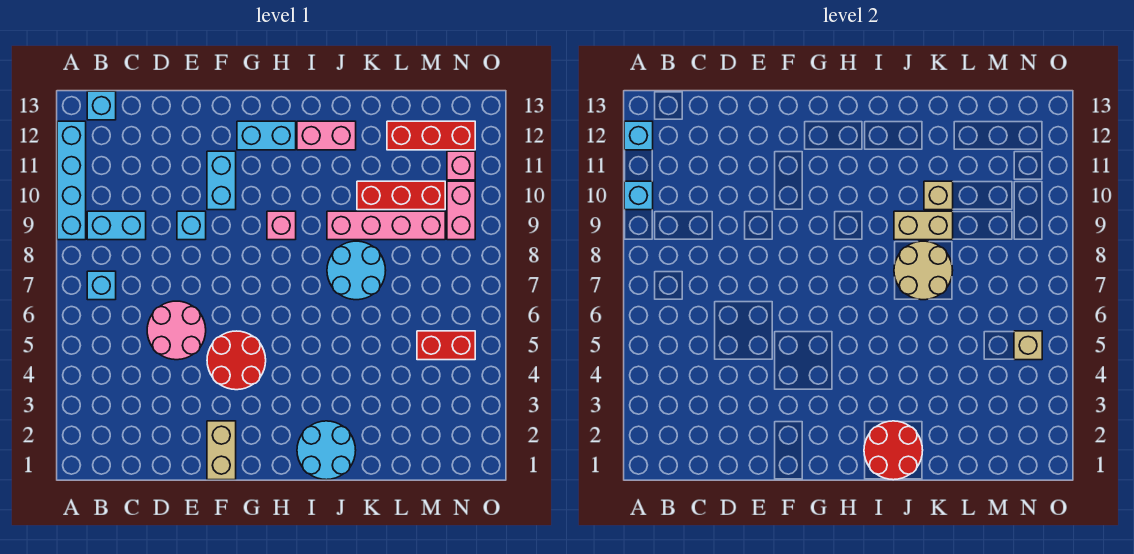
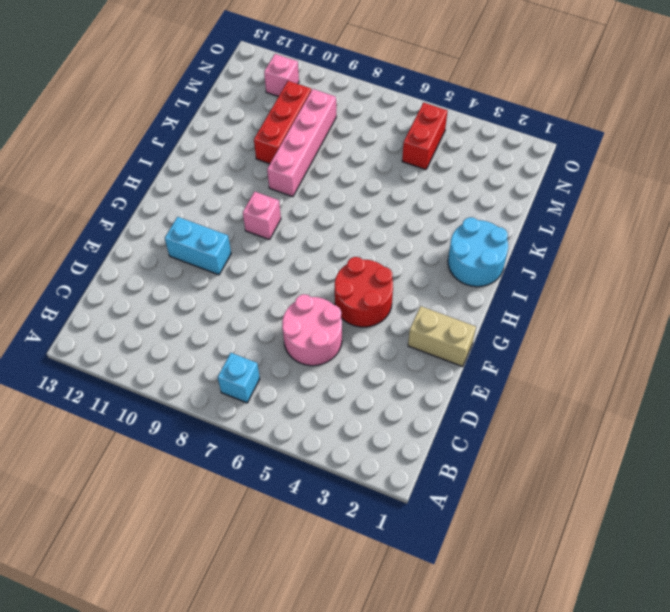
none -> cyan 1x4 brick [57,121,86,240]
none -> cyan 1x2 brick [87,211,146,240]
none -> cyan 1x1 brick [87,91,116,120]

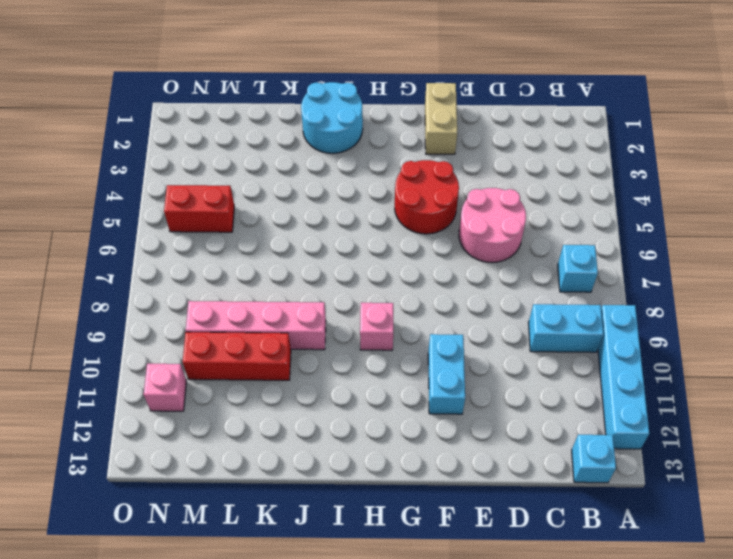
none -> cyan 1x1 brick [177,211,206,240]
none -> cyan 1x2 brick [237,121,296,150]
none -> pink 1x2 brick [297,121,356,150]

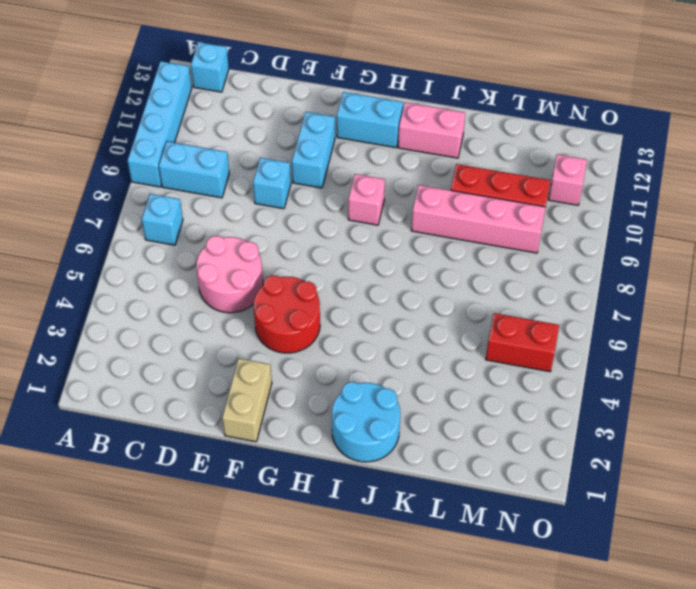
none -> cyan 2x2 round brick [327,241,386,300]
none -> red 1x3 brick [387,121,475,150]
none -> pink 1x2 brick [447,181,475,240]

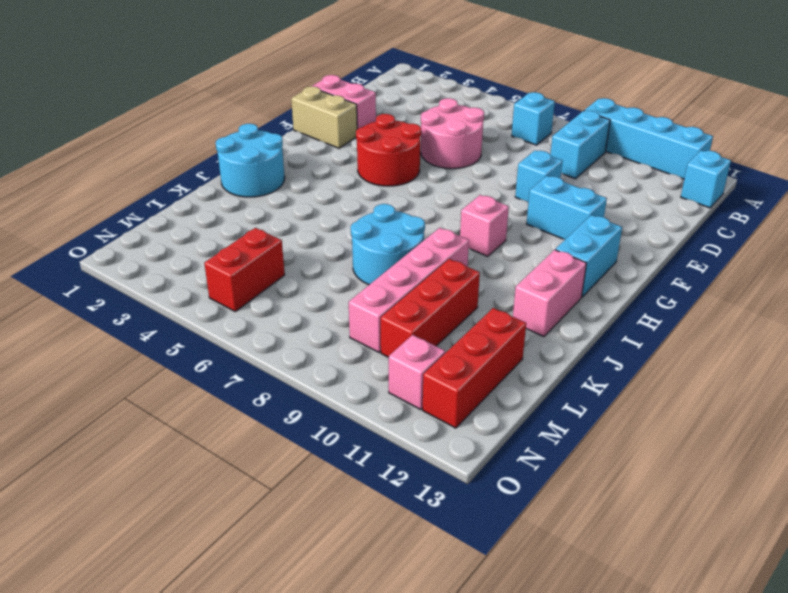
pink 1x2 brick [313,75,376,129] -> pink 1x2 brick moved to [447,181,475,240]
none -> cyan 1x1 brick [624,181,653,210]
none -> cyan 1x1 brick [624,121,653,150]
none -> red 2x2 round brick [864,421,923,480]

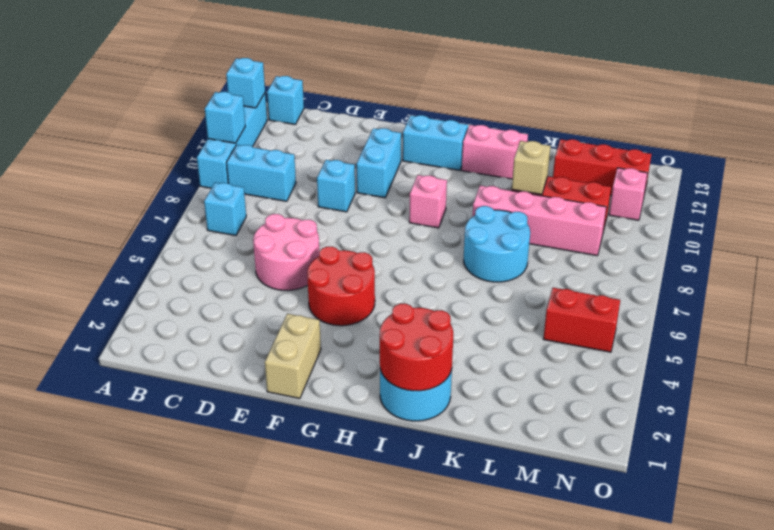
none -> pink 1x2 brick [447,181,475,240]
none -> tan 2x2 round brick [894,241,953,300]
none -> tan 1x2 brick [894,211,953,240]

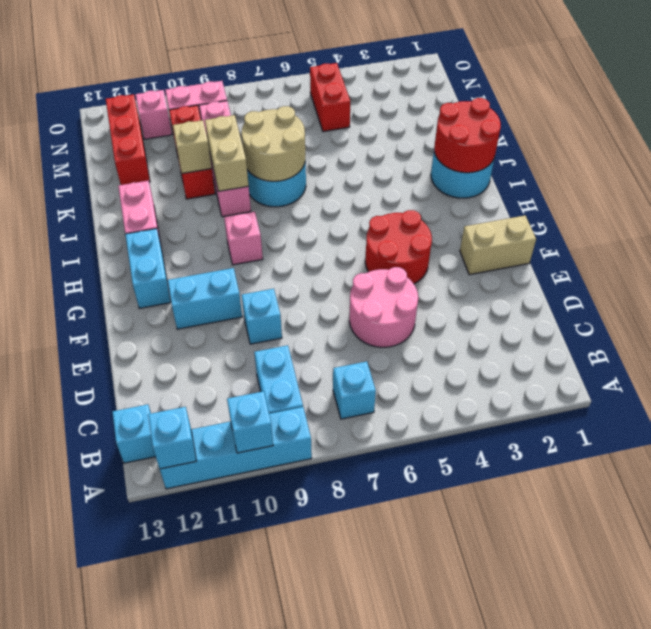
none -> tan 1x1 brick [1014,331,1042,360]

